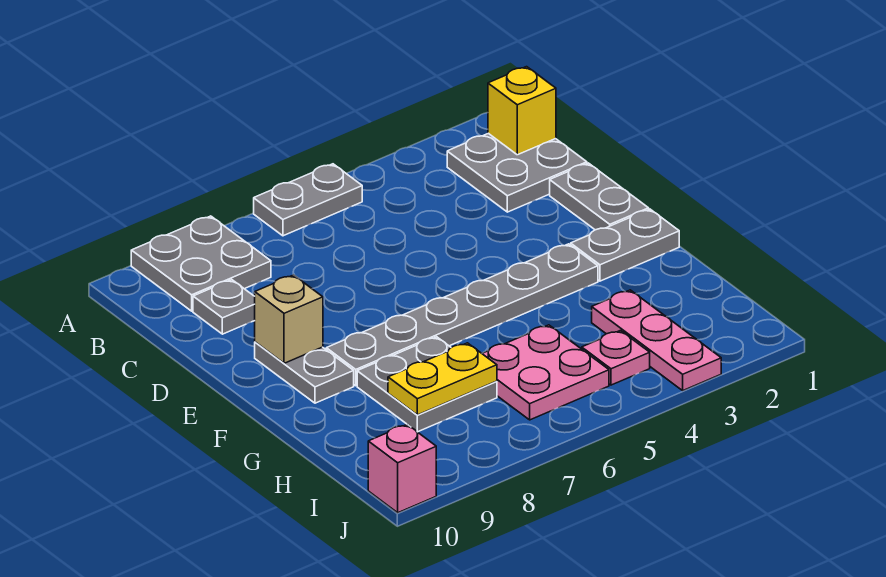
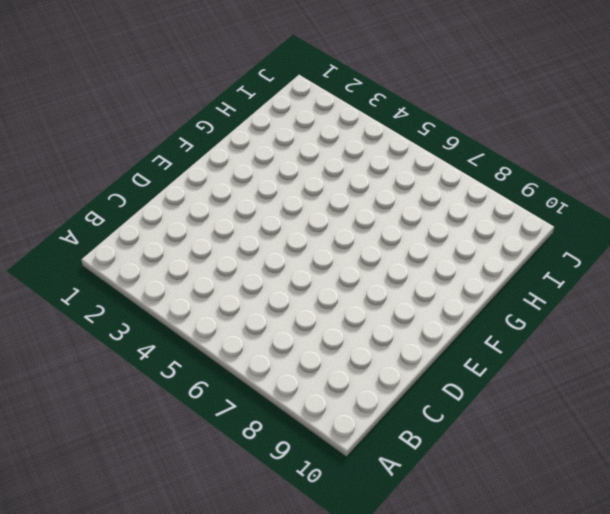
none -> grey 1x2 plate [254,164,362,236]
none -> grey 2x2 plate [131,216,271,311]
none -> grey 2x2 plate [447,133,587,212]

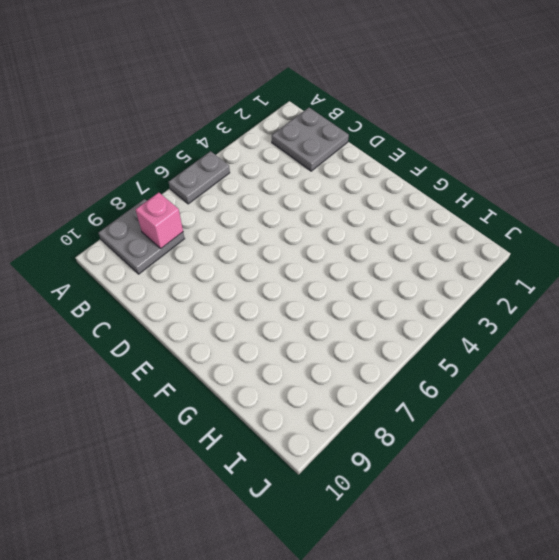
pink 1x1 brick [136,192,183,248] -> pink 1x1 brick moved to [368,425,436,513]
none -> grey 1x1 plate [193,280,255,334]
none -> grey 1x2 plate [550,163,649,230]
none -> grey 1x2 plate [255,342,354,403]

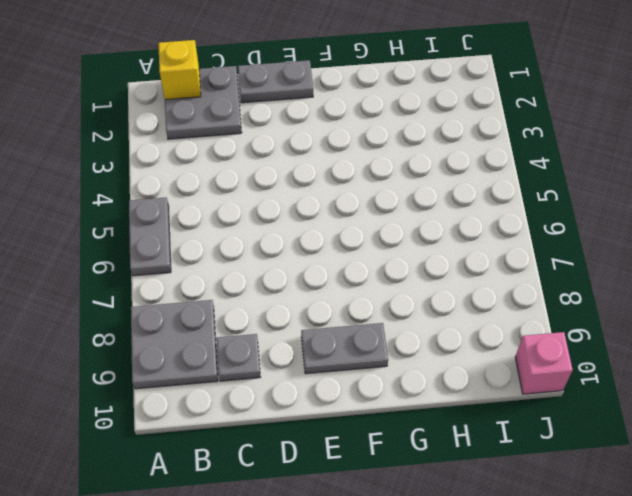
none -> grey 1x2 plate [571,209,679,281]
none -> grey 1x6 plate [326,244,598,386]
none -> grey 2x2 plate [357,337,497,432]

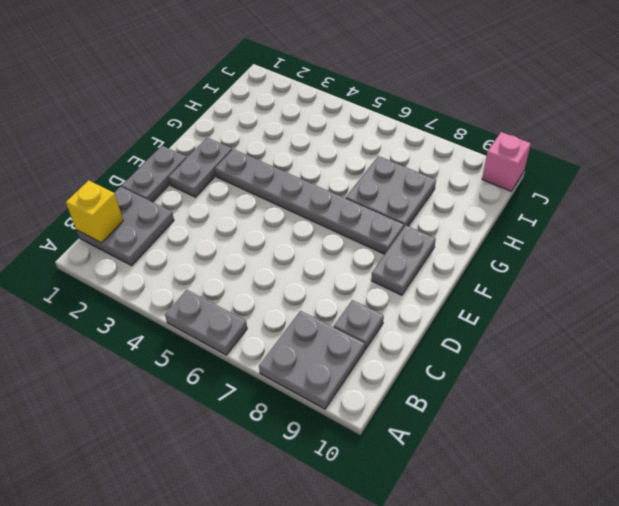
grey 1x2 plate [169,138,232,197] -> grey 1x2 plate turned to [571,209,679,281]
none -> pink 1x3 plate [592,290,721,390]
none -> pink 2x2 plate [482,325,609,420]
none -> pink 1x1 plate [582,331,650,385]

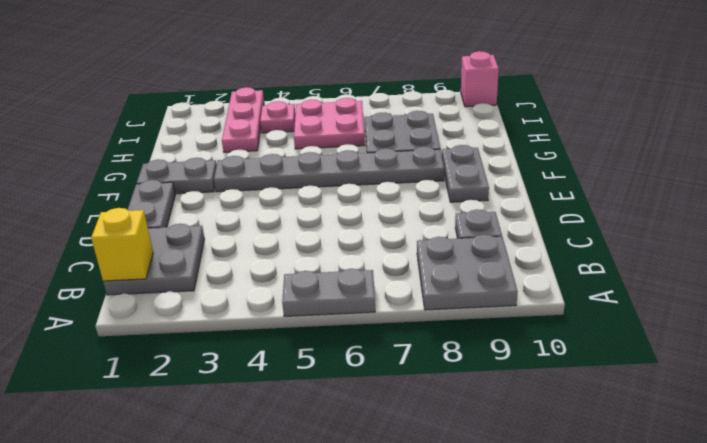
none -> tan 1x1 brick [255,275,323,363]
none -> yellow 1x2 plate [388,343,497,415]

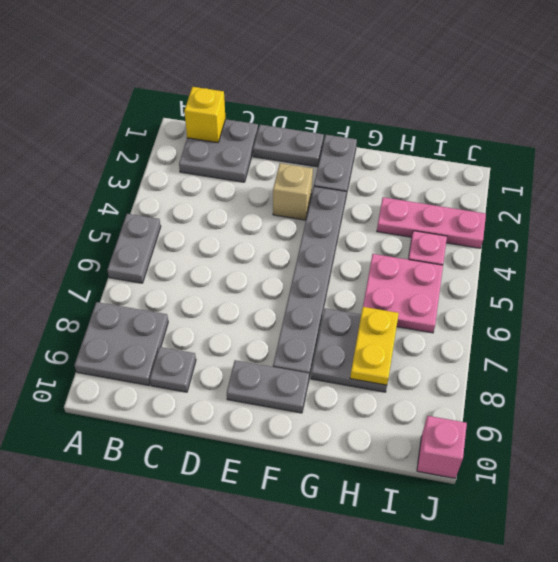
tan 1x1 brick [273,163,313,220] -> tan 1x1 brick moved to [255,275,323,363]

